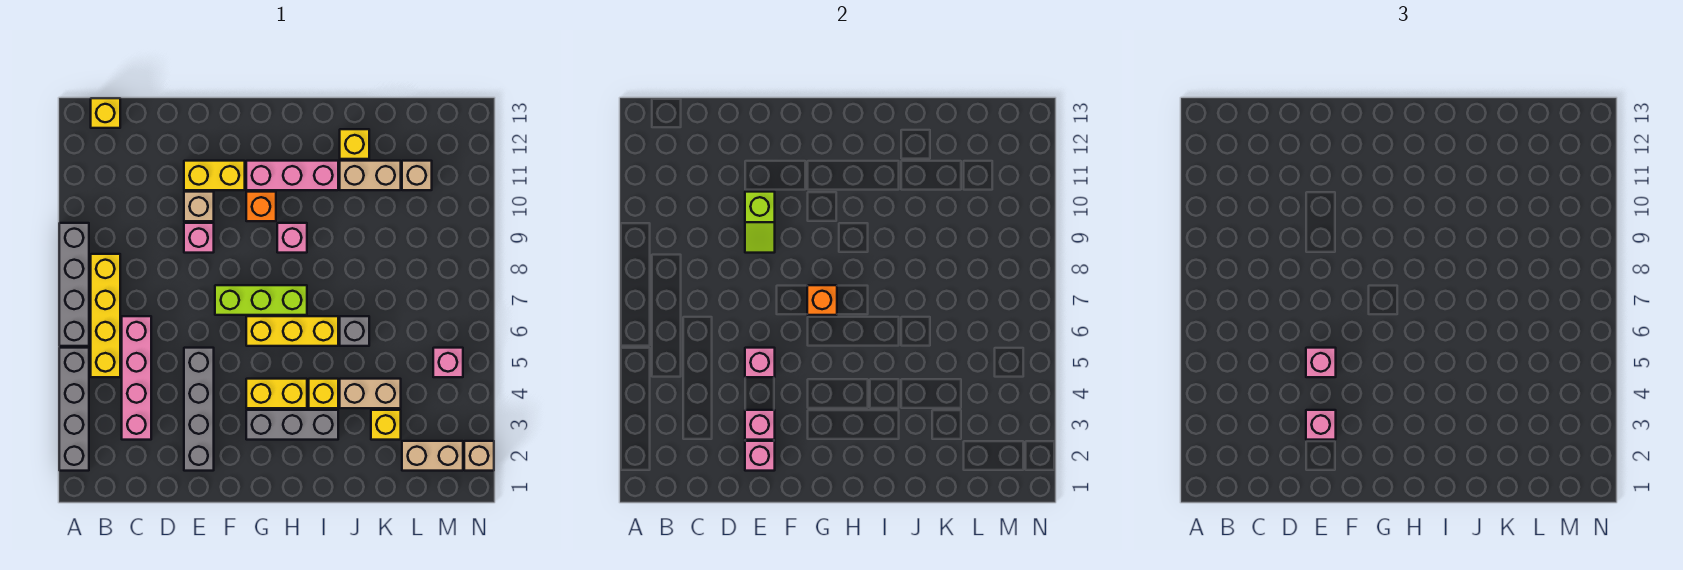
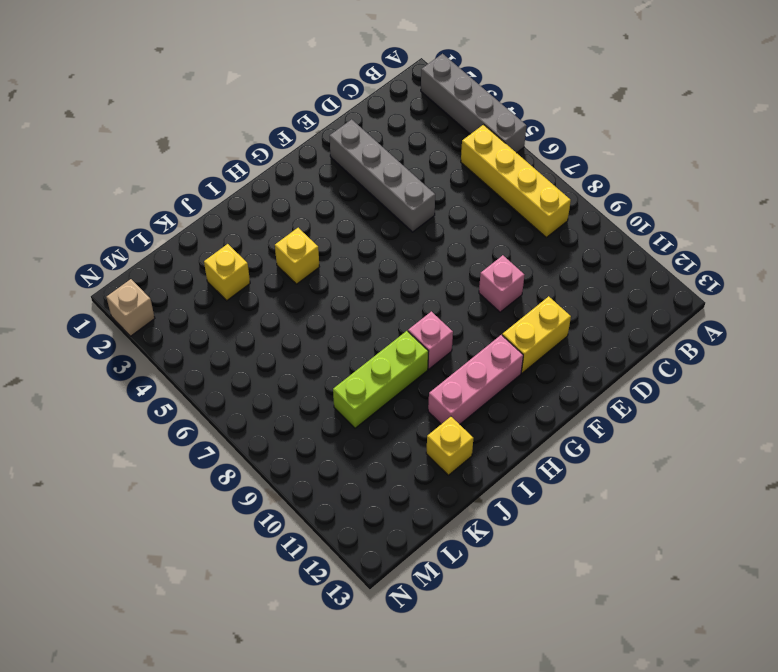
lime 1x3 brick [333,331,428,428] -> lime 1x3 brick moved to [215,285,307,315]
none -> grey 1x4 brick [59,223,89,346]
none -> yellow 1x1 brick [91,98,120,128]
none -> pink 1x4 brick [122,316,151,440]
none -> tan 1x1 brick [184,192,214,221]

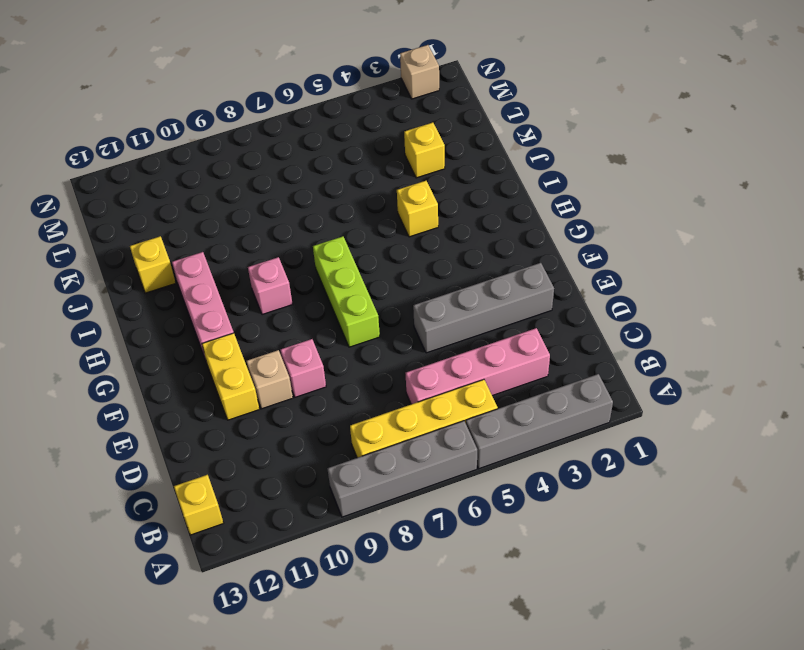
none -> grey 1x3 brick [246,410,338,440]
none -> yellow 1x2 brick [246,379,307,408]
none -> yellow 1x3 brick [246,316,338,346]
none -> orange 1x1 brick [246,192,276,221]

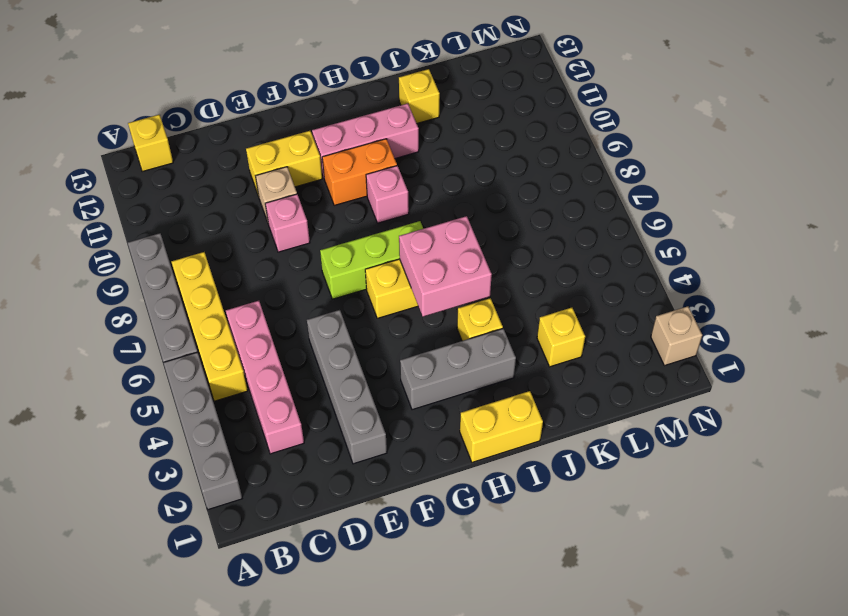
orange 1x2 brick [322,139,397,205] -> orange 1x1 brick [246,192,276,221]
yellow 1x2 brick [460,391,543,462] -> yellow 1x2 brick moved to [246,379,307,408]
pink 2x2 brick [399,216,492,317] -> none
none -> tan 1x2 brick [340,379,401,408]
none -> grey 1x1 brick [340,316,369,346]
none -> tan 1x2 brick [340,161,401,190]
none -> tan 1x2 brick [402,441,463,471]

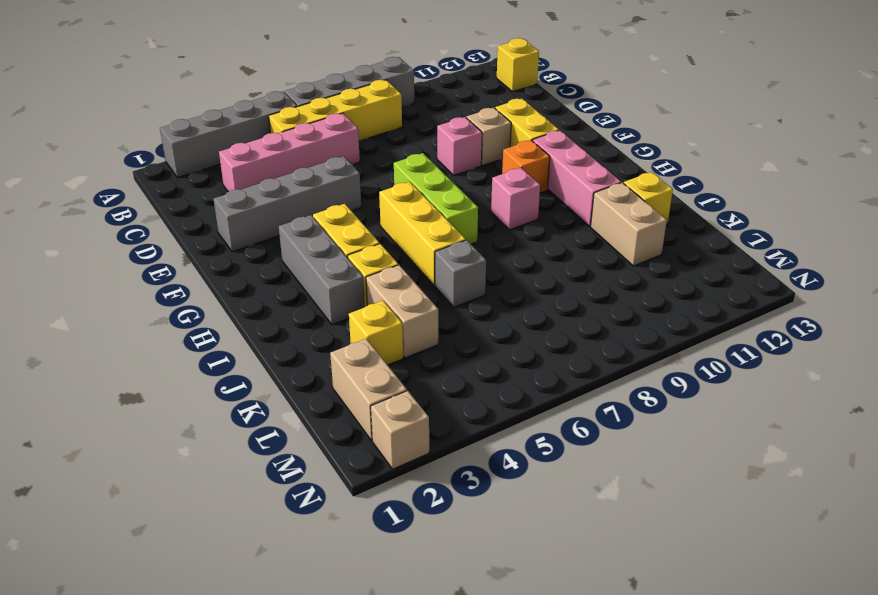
none -> tan 1x1 brick [402,161,432,190]
none -> pink 1x1 brick [433,348,463,377]
none -> pink 1x1 brick [745,441,775,471]
none -> pink 1x1 brick [745,410,775,440]

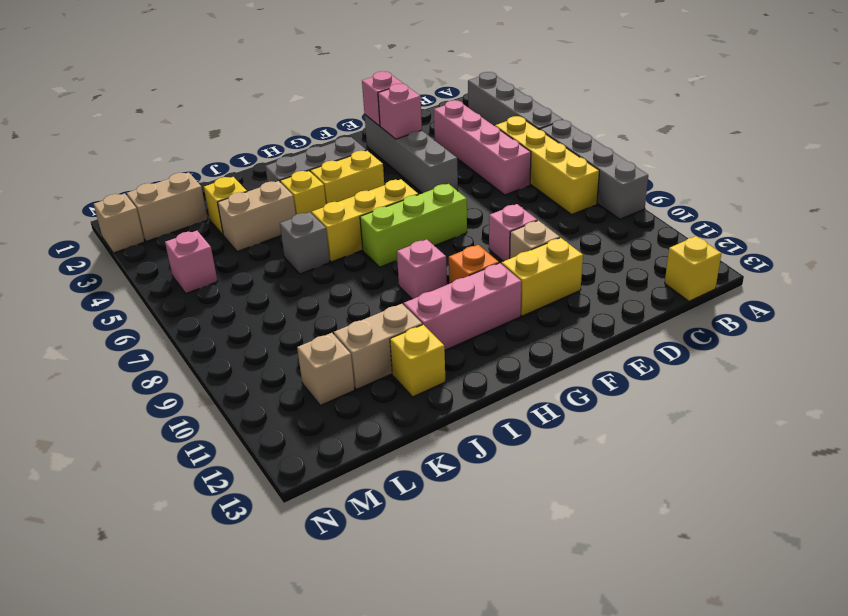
none -> pink 1x1 brick [745,348,775,377]
none -> lime 1x2 slope [745,192,775,253]
none -> orange 1x1 brick [807,285,837,315]
none -> pink 1x1 brick [1306,410,1336,440]

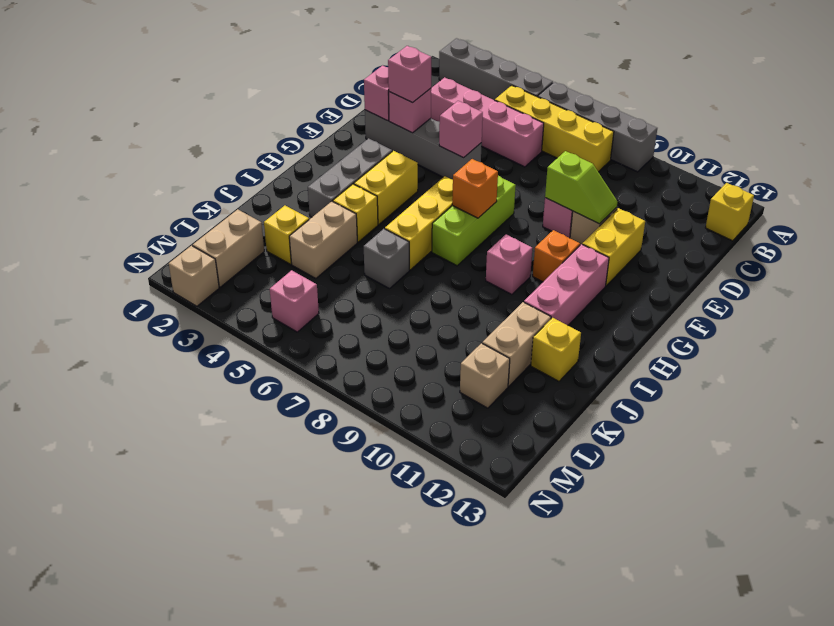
lime 1x2 slope [545,151,618,224] -> lime 1x2 slope turned to [745,192,775,253]
none -> pink 1x1 brick [1306,348,1336,377]

